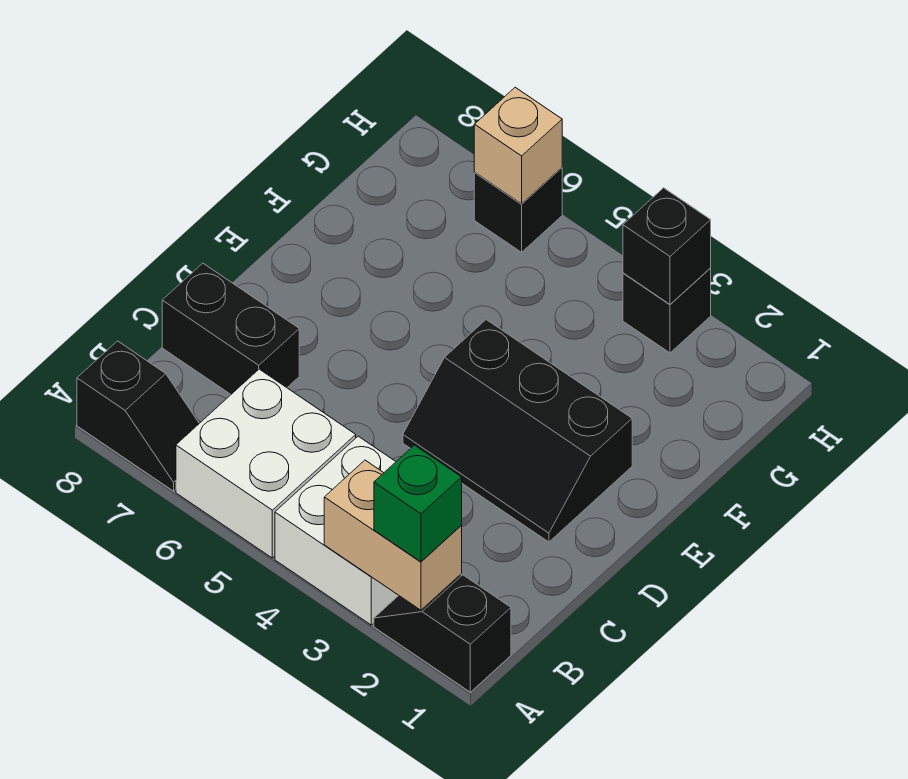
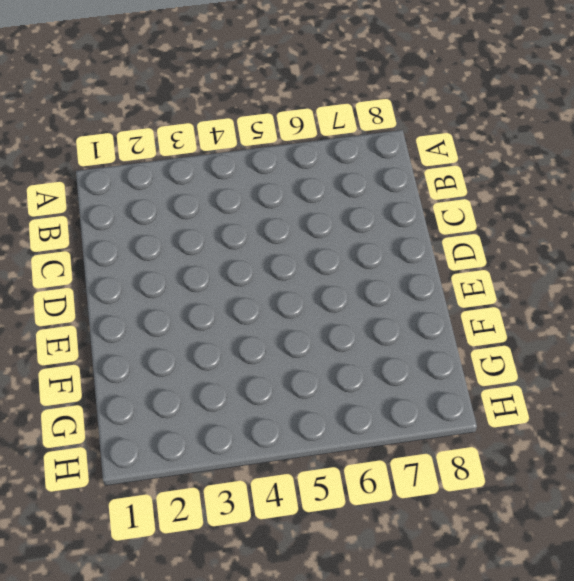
none -> black 1x2 slope [374,575,511,692]
none -> white 2x2 brick [275,436,399,625]
none -> white 2x2 brick [176,369,356,558]

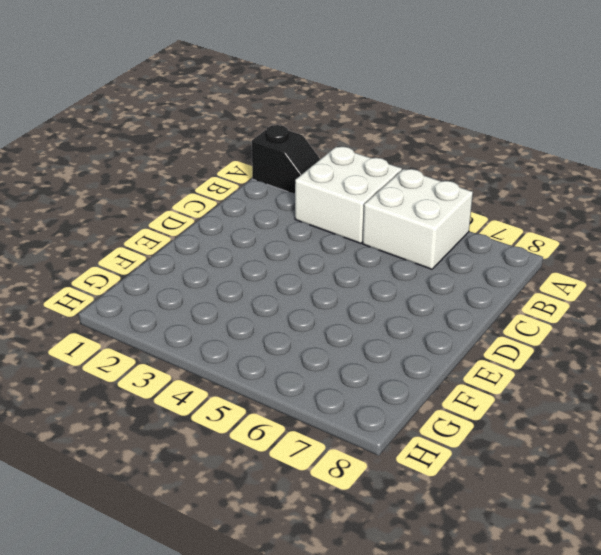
none -> black 1x2 slope [77,341,199,491]
none -> black 1x2 brick [162,263,299,394]
none -> black 2x3 slope [403,320,632,542]

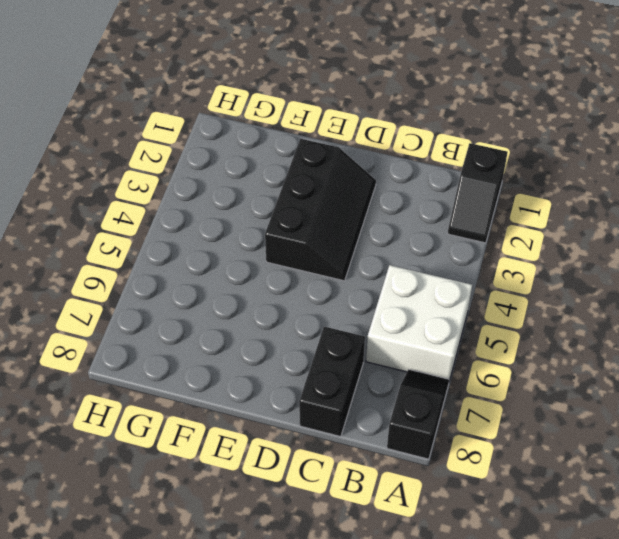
none -> white 2x2 brick [275,436,399,625]
none -> black 1x1 brick [623,268,711,353]
none -> black 1x1 brick [474,168,562,252]

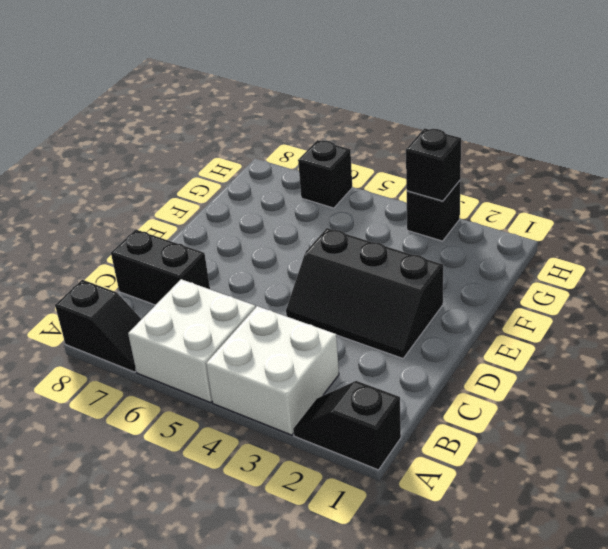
none -> tan 1x2 brick [324,460,462,610]
none -> tan 1x1 brick [474,87,562,204]
none -> green 1x1 brick [374,445,462,562]

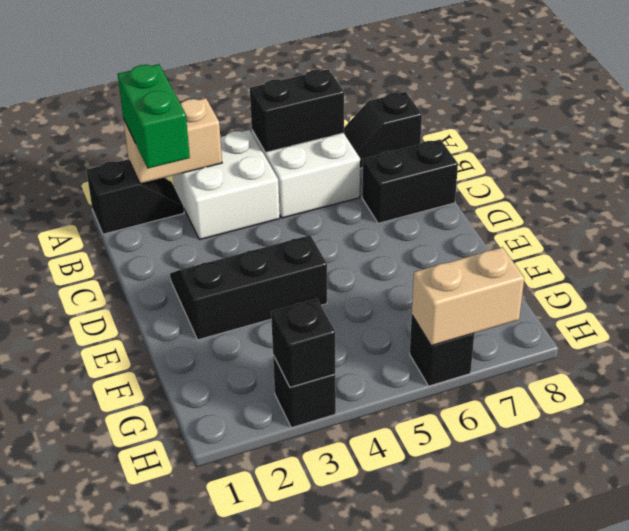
green 1x2 brick [118,64,190,168] -> green 1x1 brick [374,445,462,562]
black 1x2 brick [250,69,344,152] -> none
tan 1x2 brick [412,247,524,346] -> tan 1x1 brick [474,87,562,204]

